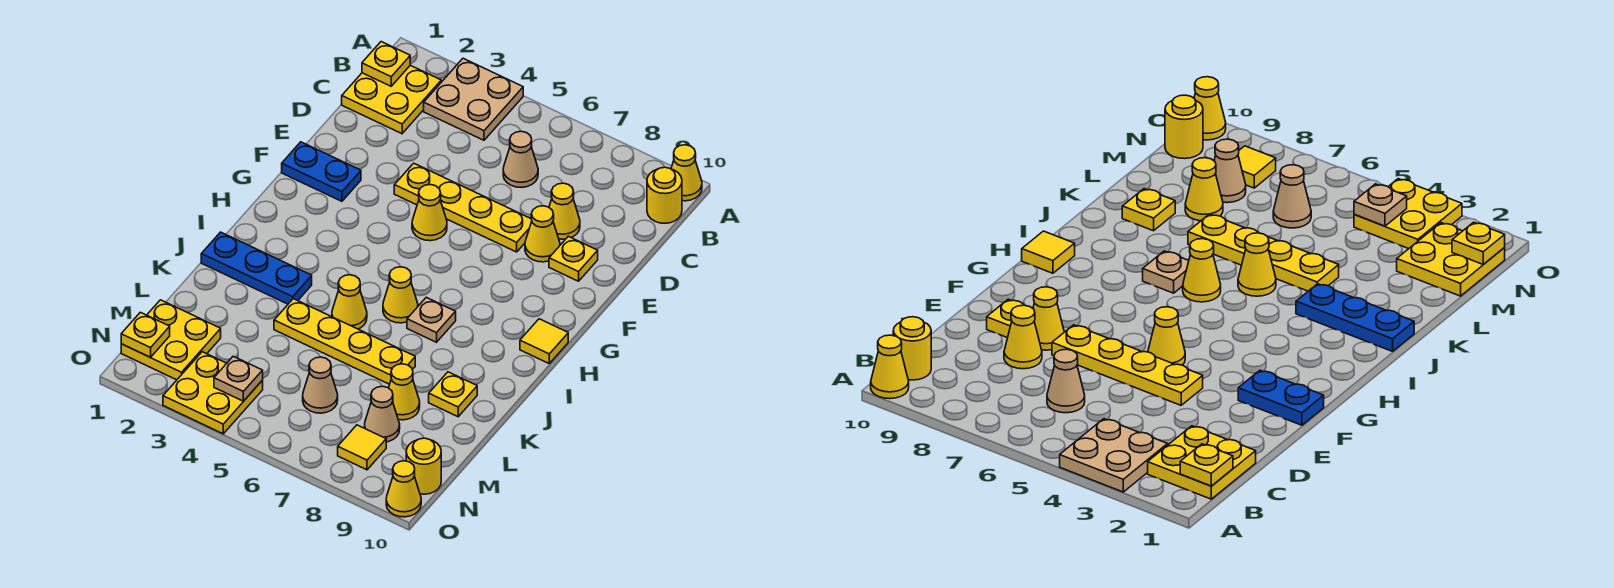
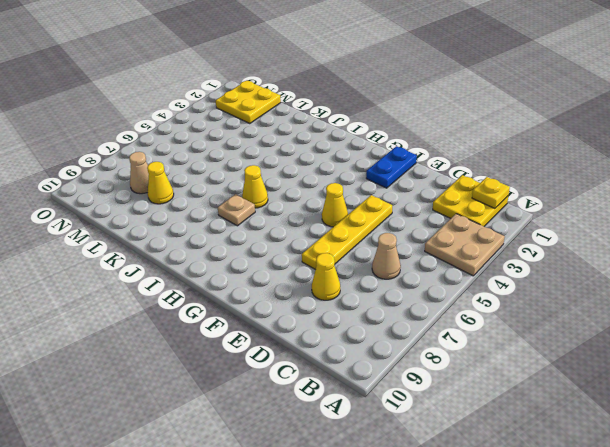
none -> yellow 1x1 cone [671,145,702,201]
none -> yellow 1x1 round brick [647,167,682,223]
none -> yellow 1x1 cone [525,206,560,262]

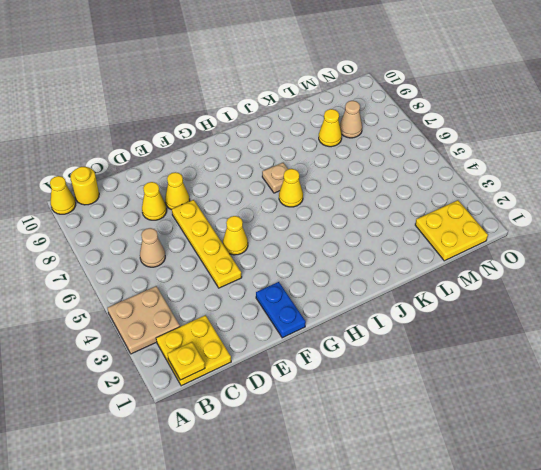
none -> yellow 1x1 plate [549,236,598,281]
none -> yellow 1x1 tile [520,319,568,363]
none -> blue 1x3 plate [201,232,312,304]

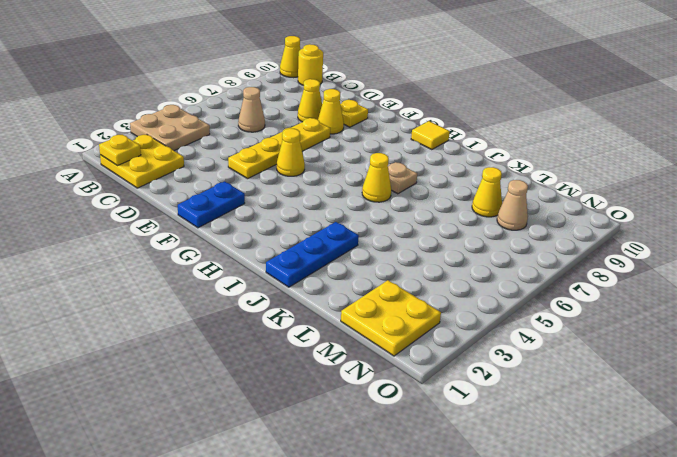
none -> yellow 1x1 cone [332,275,367,329]
none -> yellow 1x4 plate [274,299,415,384]
none -> yellow 1x1 plate [429,372,477,417]

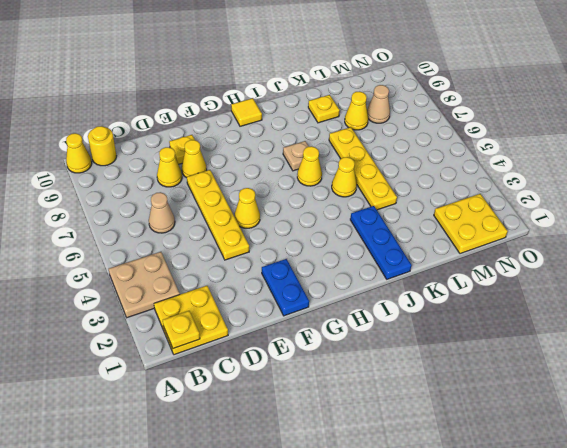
none -> tan 1x1 cone [303,357,338,413]
none -> yellow 2x2 plate [163,352,263,434]
none -> yellow 1x1 tile [338,425,386,470]

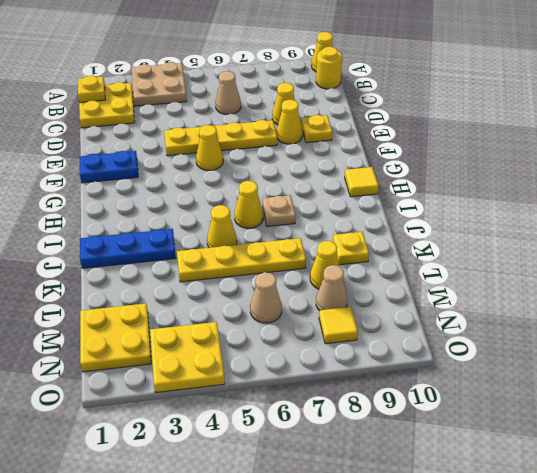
none -> yellow 1x1 round brick [406,438,441,494]
none -> yellow 1x1 cone [386,461,421,517]
none -> yellow 1x1 plate [121,312,170,357]

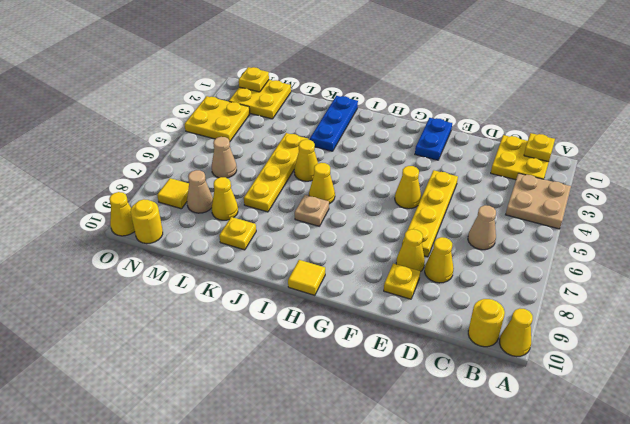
none -> tan 1x1 plate [214,356,263,401]

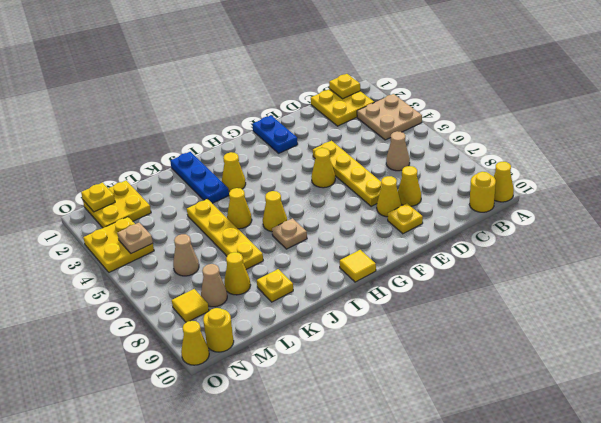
yellow 1x1 cone [222,152,246,192] -> none

